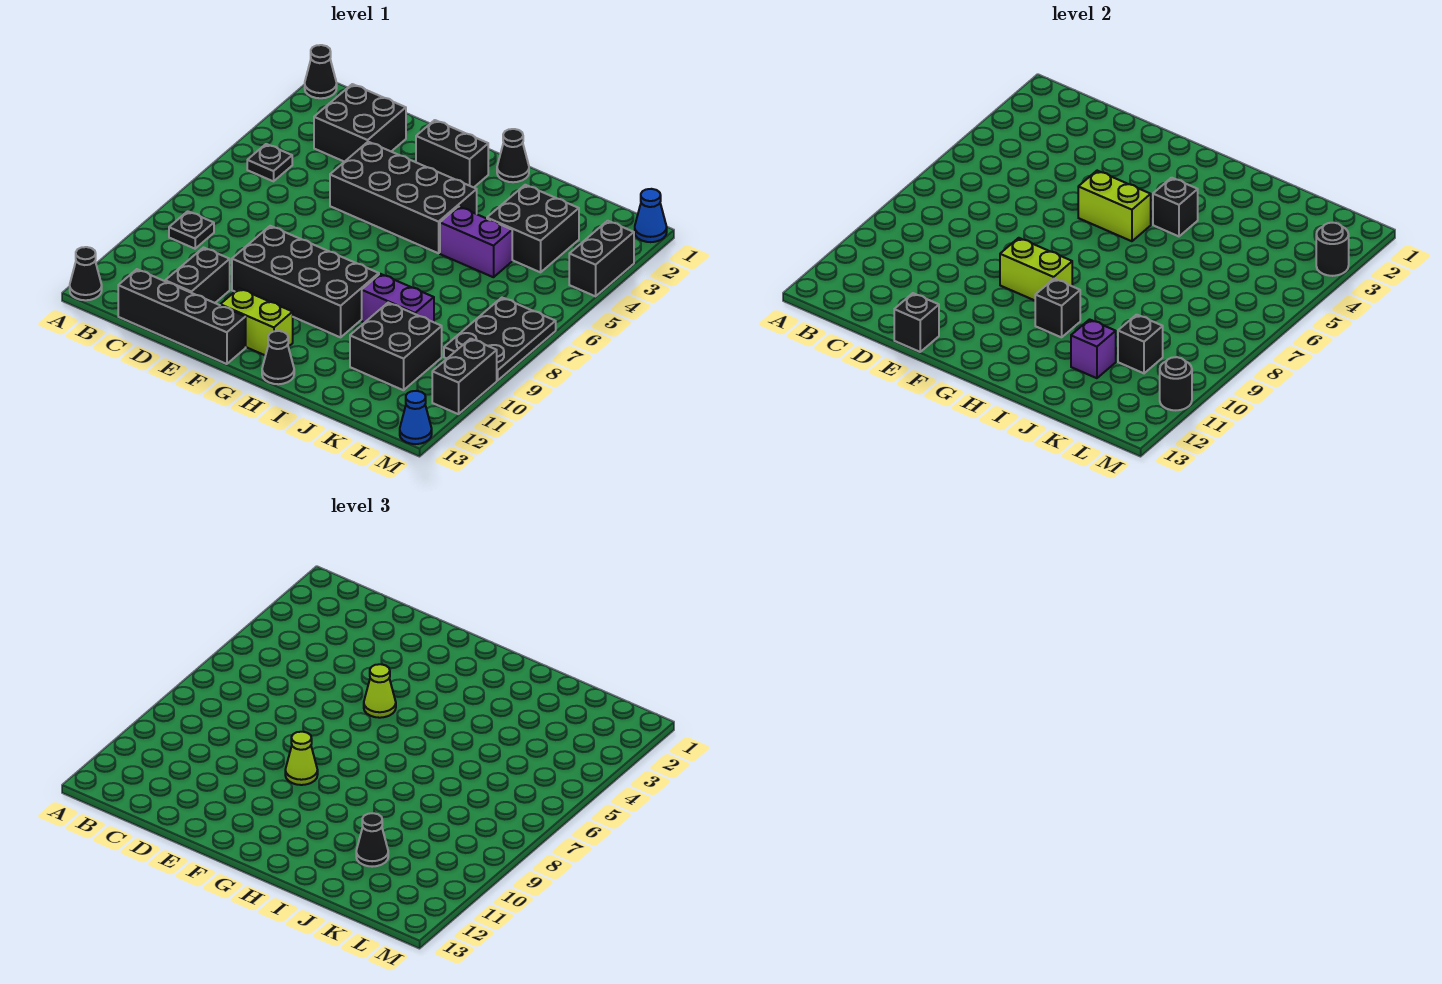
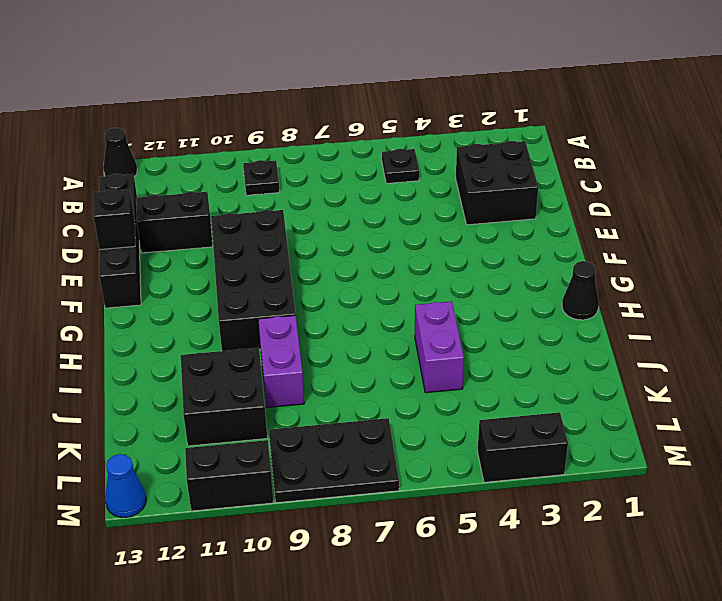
none -> black 1x1 cone [305,45,337,98]
none -> black 2x4 brick [330,142,477,253]
none -> black 1x2 brick [416,120,488,187]
none -> lime 1x2 brick [220,288,293,356]

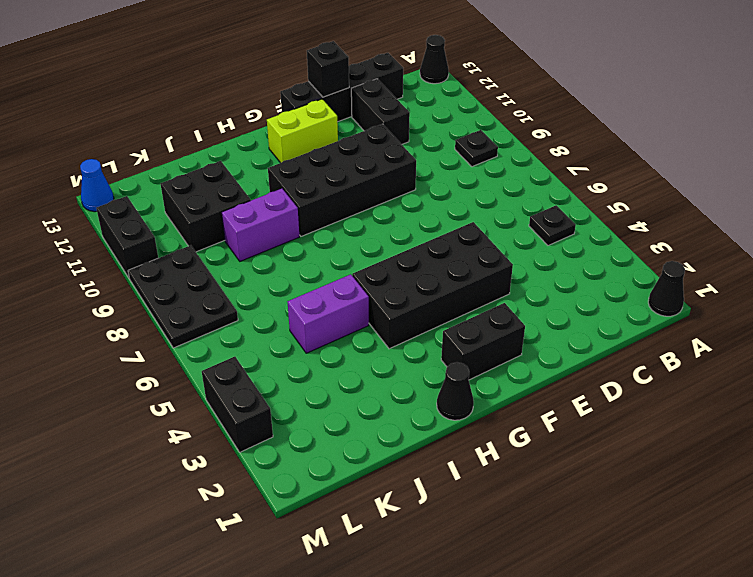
none -> black 2x2 brick [314,84,406,162]
none -> black 1x1 cone [262,331,294,384]
none -> black 2x2 brick [487,185,579,272]
none -> blue 1x1 cone [635,189,667,242]

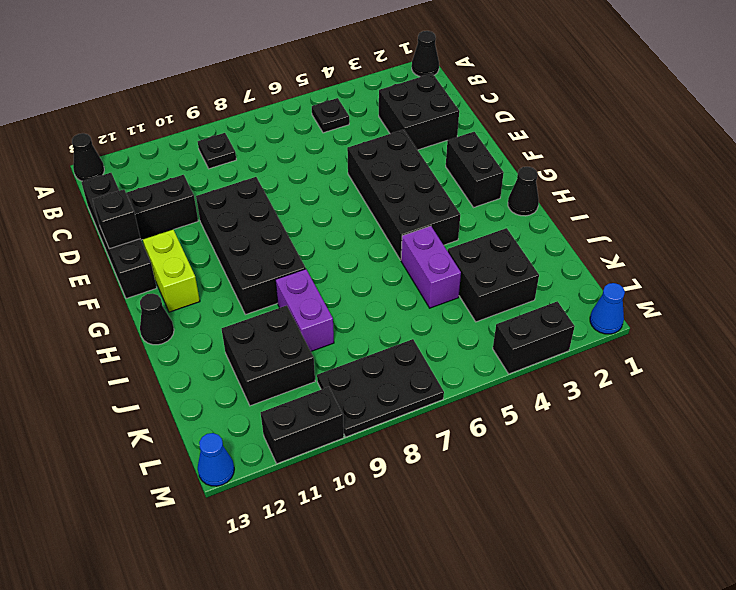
none -> lime 1x2 brick [1078,171,1151,241]
none -> lime 1x2 brick [1000,238,1072,300]
none -> black 1x1 brick [1153,178,1198,236]
none -> black 1x1 brick [1035,279,1080,337]

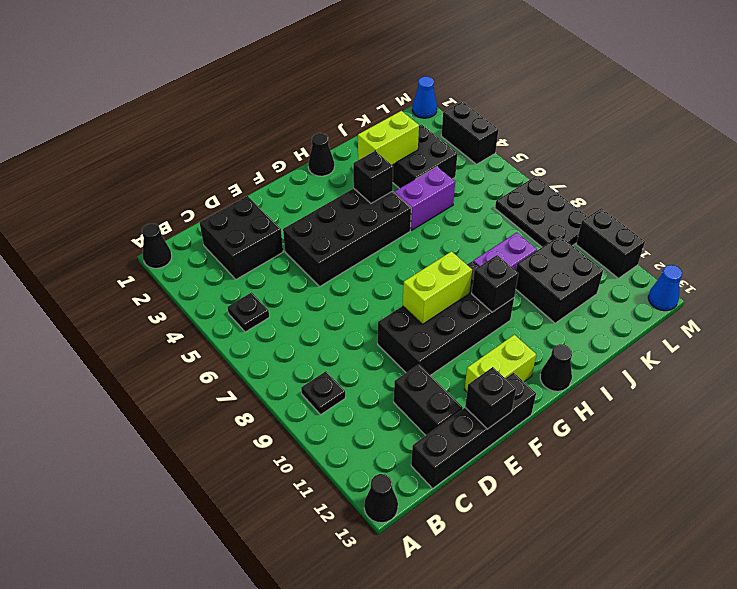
lime 1x2 brick [358,111,419,165] -> lime 1x2 brick moved to [1078,171,1151,241]
none -> black 1x2 brick [416,120,488,187]
none -> purple 1x1 brick [1071,319,1116,378]
none -> black 1x1 brick [1118,315,1163,373]
none -> black 1x1 round brick [1316,223,1349,276]

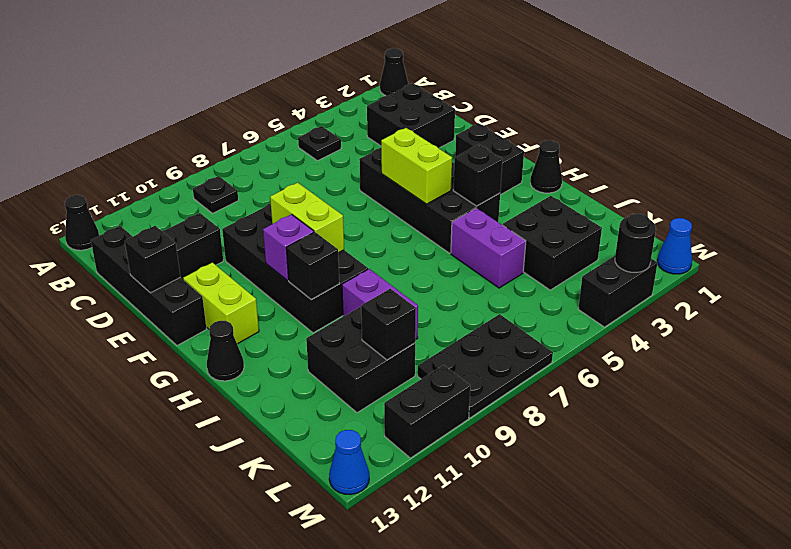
purple 1x1 brick [263,214,314,281] -> purple 1x1 brick moved to [1071,319,1116,378]
none -> black 1x1 round brick [1160,357,1192,410]
none -> lime 1x1 cone [364,664,396,718]
none -> lime 1x1 cone [285,732,318,785]
none -> black 1x1 cone [356,813,388,867]

